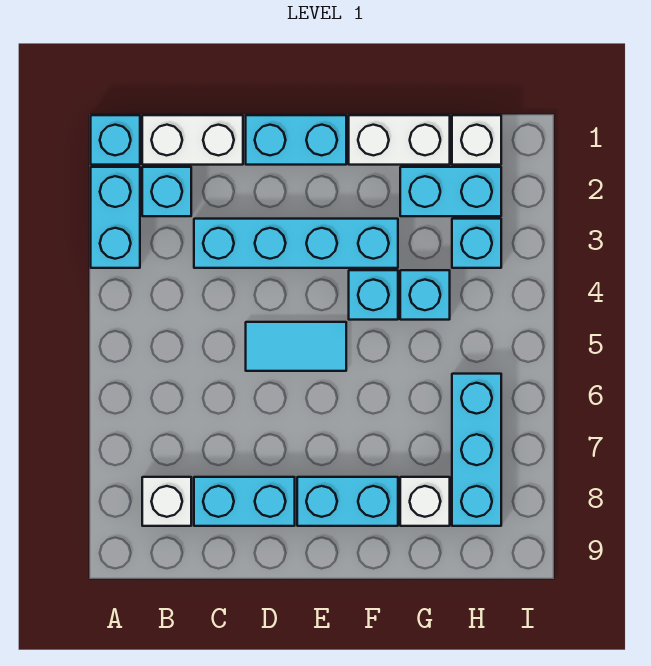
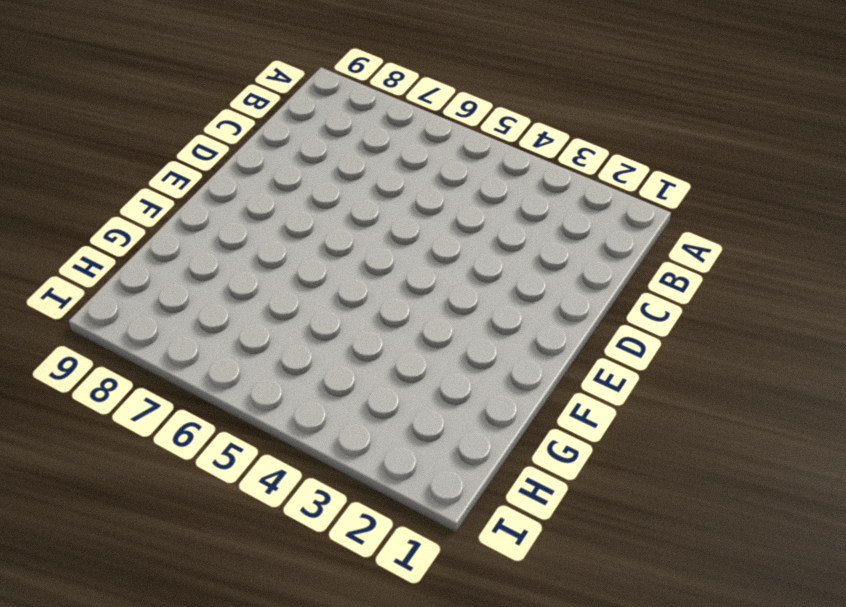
none -> cyan 1x1 brick [91,115,140,165]
none -> cyan 1x2 brick [91,167,140,268]
none -> white 1x2 brick [142,115,243,165]

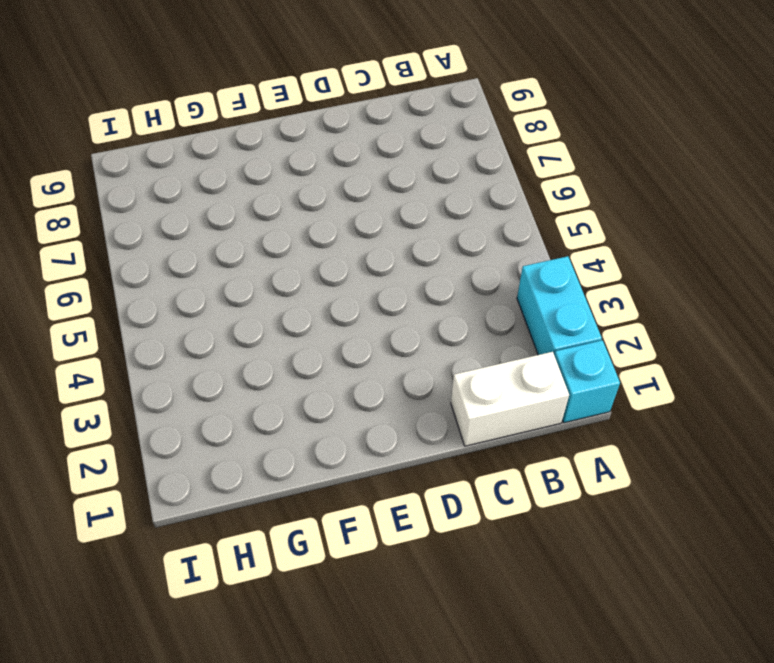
none -> cyan 1x1 brick [142,167,191,216]
none -> white 1x1 brick [142,477,191,526]
none -> cyan 1x4 brick [194,219,398,268]

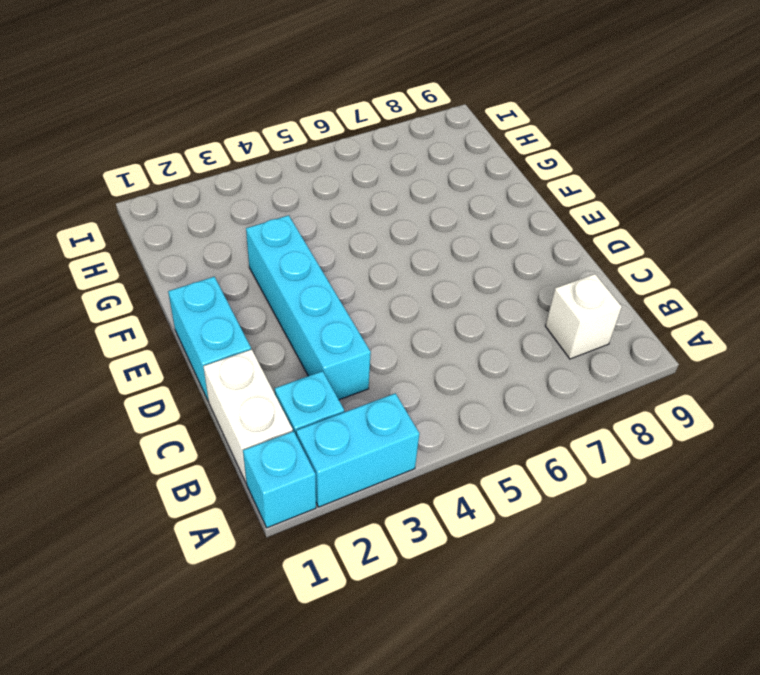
none -> cyan 1x2 brick [194,477,295,526]
none -> cyan 1x2 tile [246,322,346,371]
none -> cyan 1x2 brick [297,477,398,526]

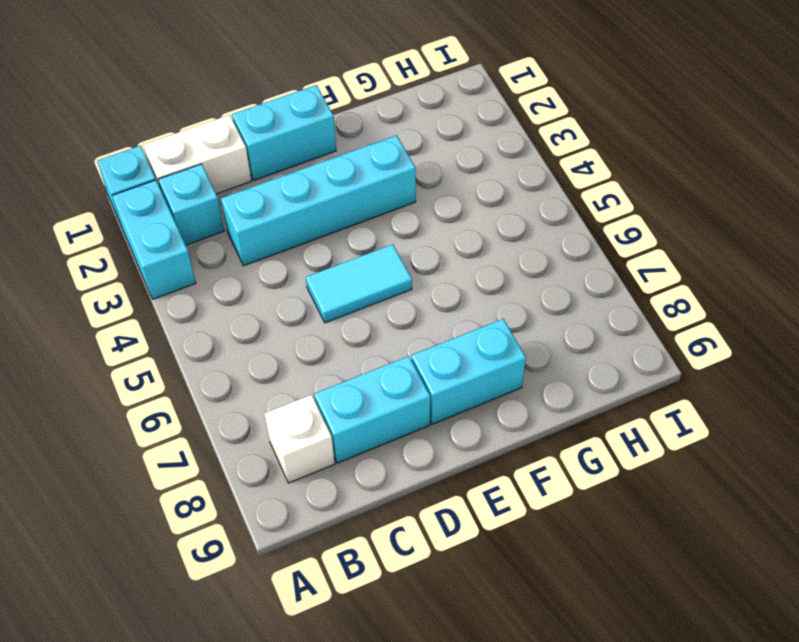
none -> white 1x2 brick [349,115,450,165]
none -> cyan 1x1 brick [349,270,398,320]
none -> cyan 1x2 brick [400,167,501,216]

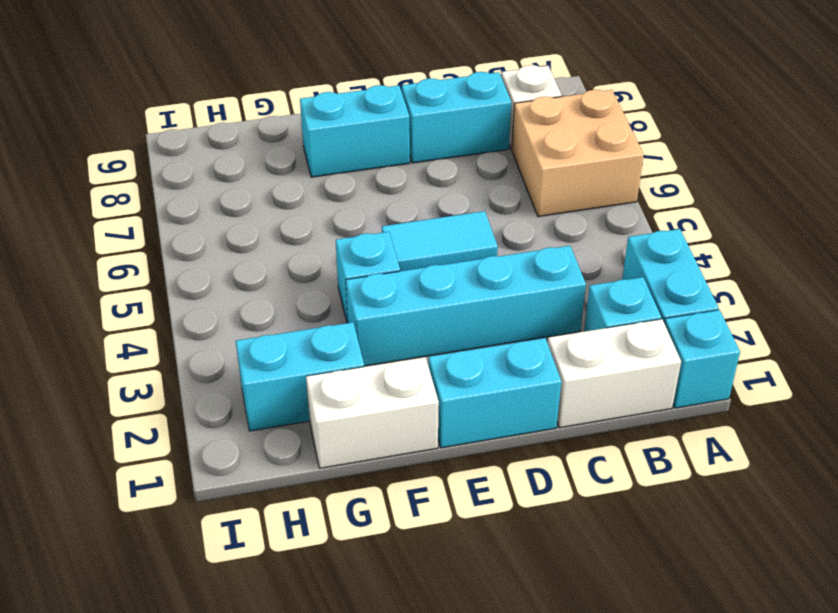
tan 2x2 brick [512,90,644,217] -> none
none -> cyan 1x1 brick [400,270,450,320]
none -> white 1x1 brick [400,477,450,526]
none -> white 1x1 brick [452,115,501,165]

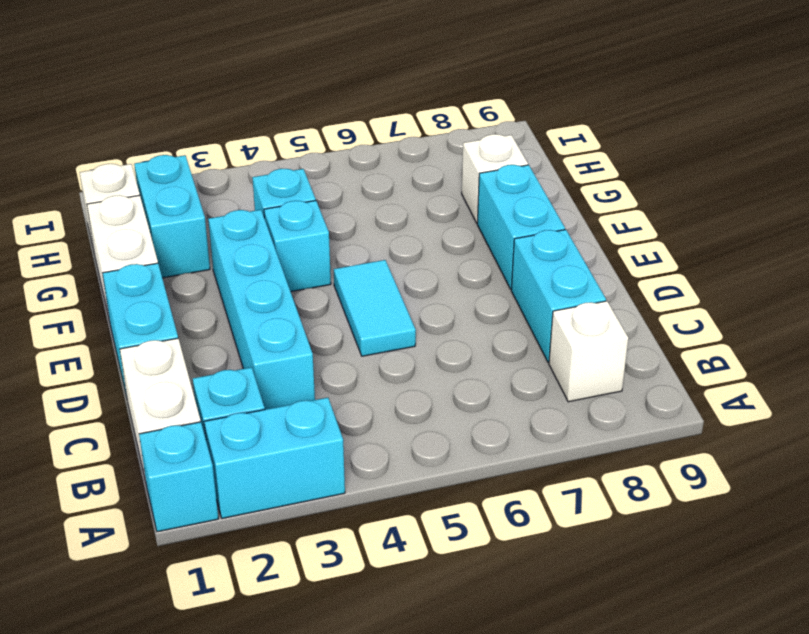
none -> cyan 1x1 brick [452,219,501,268]
none -> cyan 1x3 brick [452,374,501,526]

